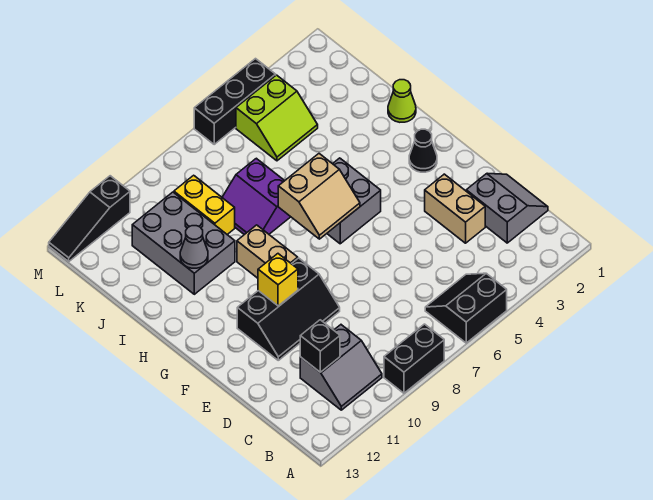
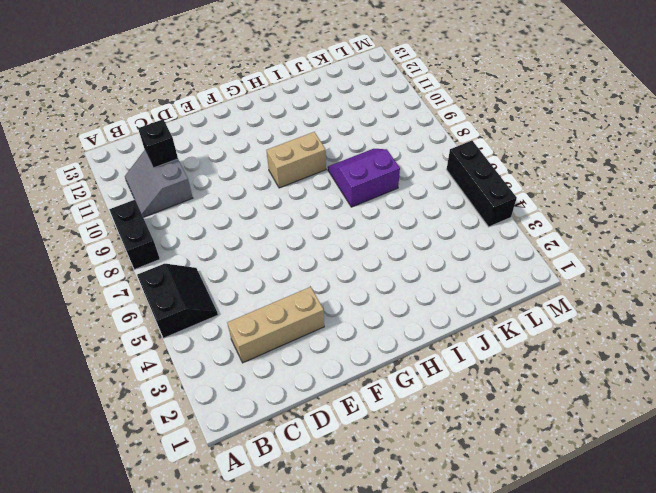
tan 1x3 brick [227,287,324,363] -> tan 1x2 brick [425,174,485,243]
none -> grey 2x2 slope [466,173,548,243]
none -> black 2x3 slope [237,258,340,360]
none -> black 1x1 cone [409,129,437,172]

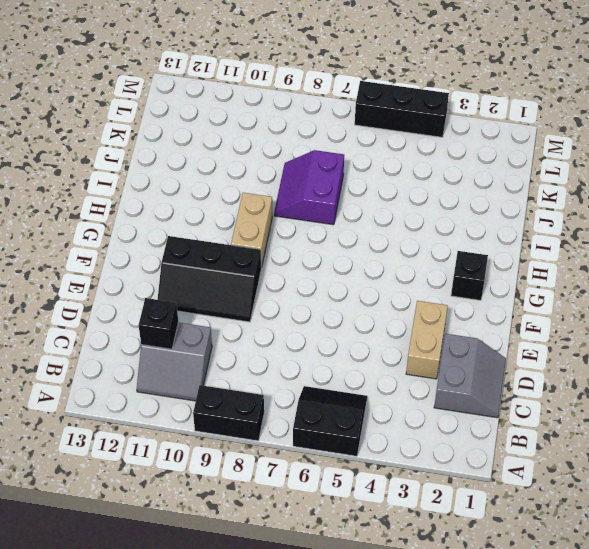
black 1x1 brick [451,251,488,300] -> black 1x1 cone [409,129,437,172]
none -> grey 2x2 brick [327,158,381,244]
none -> lime 1x1 cone [388,80,416,122]
none -> grey 2x3 brick [132,192,235,294]

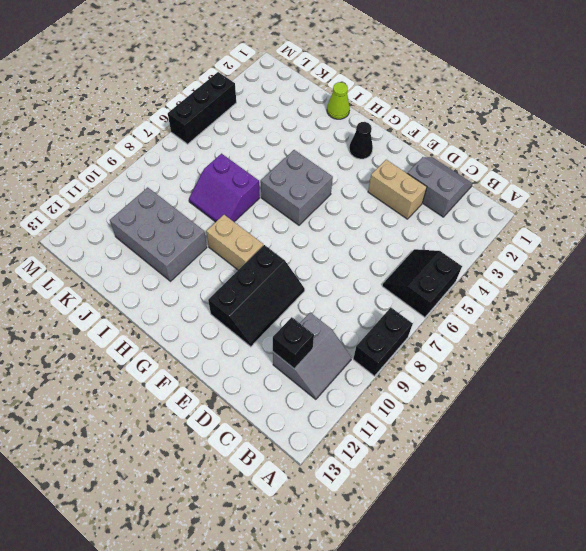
none -> yellow 1x2 brick [174,175,235,234]
none -> lime 2x2 slope [236,75,318,161]
none -> black 1x3 slope [49,176,130,262]

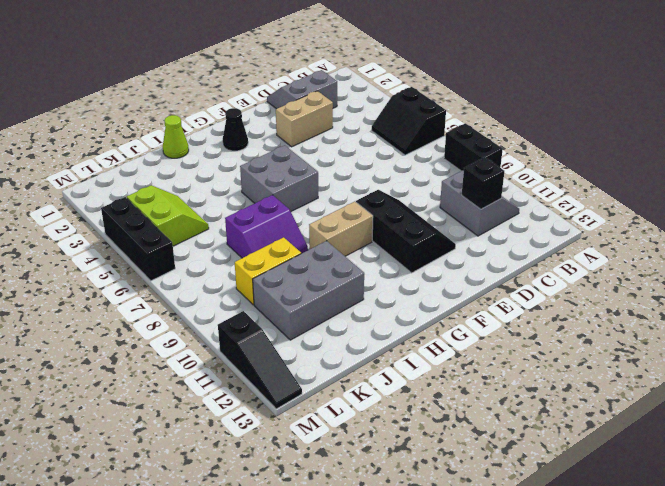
none -> yellow 1x1 brick [258,254,298,306]
none -> tan 2x2 slope [278,154,360,239]
none -> grey 1x1 cone [180,226,208,268]

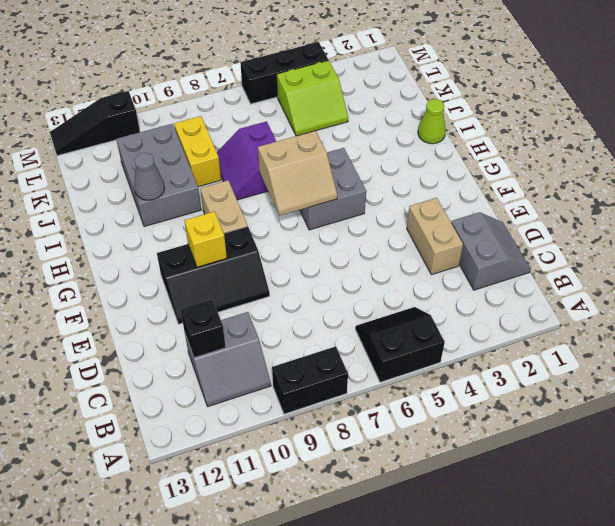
none -> black 1x1 cone [409,129,437,172]

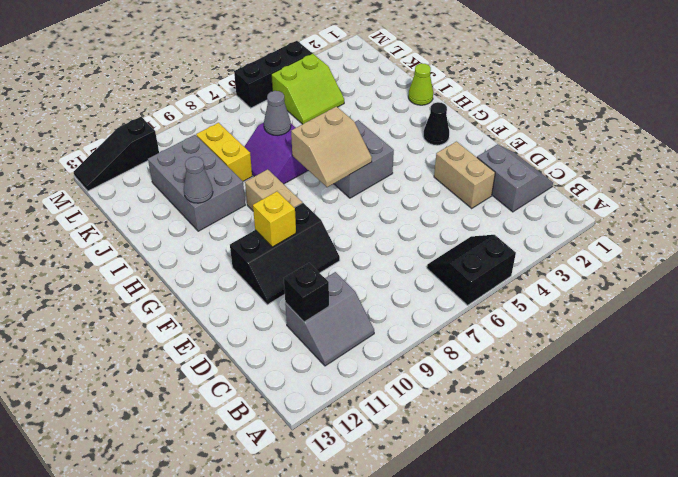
grey 1x1 cone [264,91,291,135] -> none
none -> black 1x2 brick [384,324,444,393]

